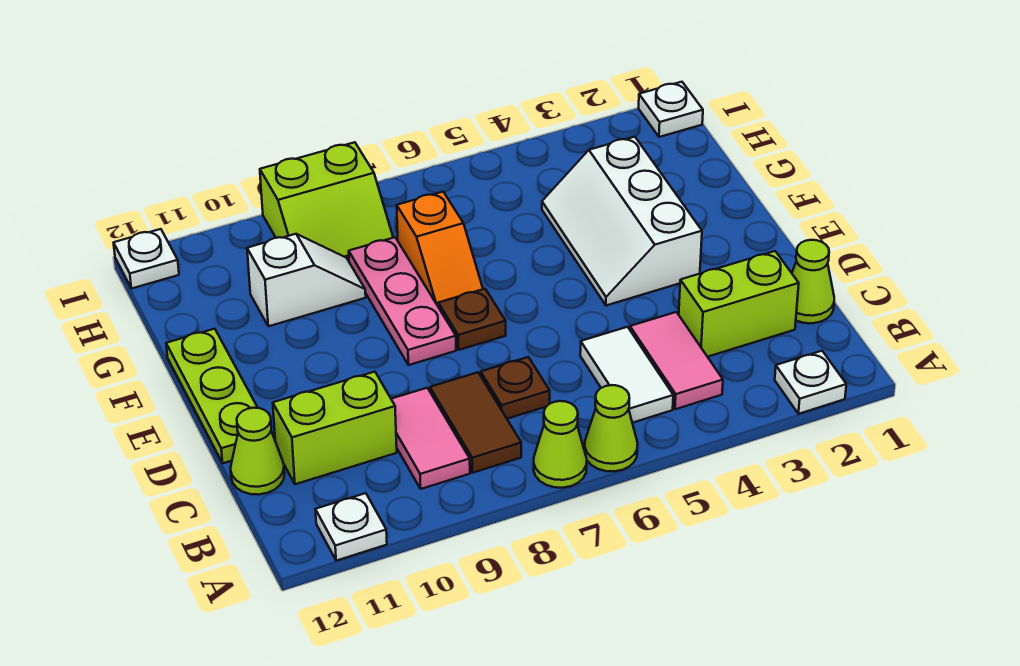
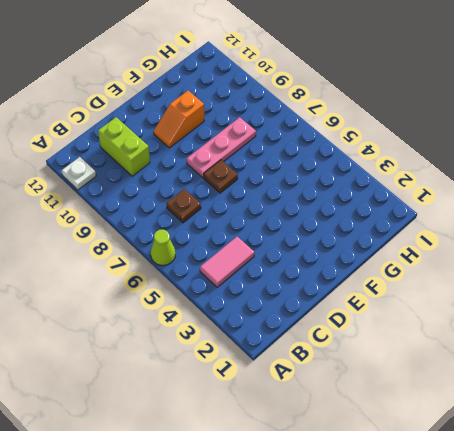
orange 1x2 slope [153,91,204,148] -> orange 1x2 slope moved to [397,192,483,306]
none -> white 1x1 plate [775,351,846,414]
none -> lime 1x1 cone [533,401,587,488]
none -> white 1x2 tile [580,327,673,423]

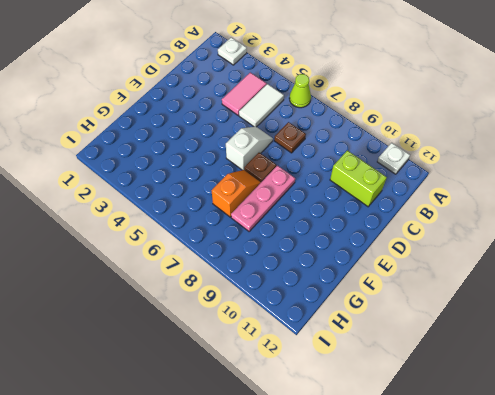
white 1x2 slope [226,126,273,170] -> white 1x2 slope turned to [247,234,366,326]
none -> lime 1x1 cone [533,401,587,488]
none -> brown 1x2 tile [430,372,521,473]
none -> pink 1x2 tile [391,388,470,489]

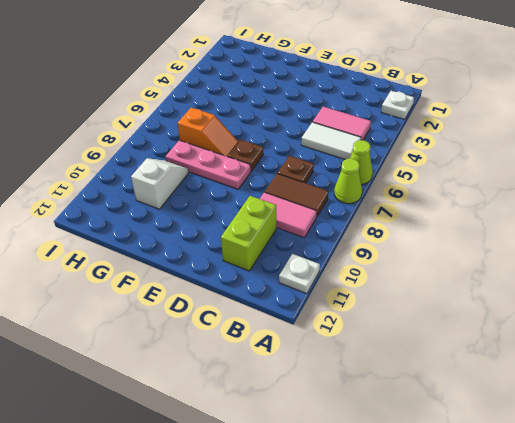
none -> lime 1x1 cone [792,240,834,323]
none -> lime 1x2 brick [679,251,799,357]
none -> lime 1x1 cone [230,408,285,495]

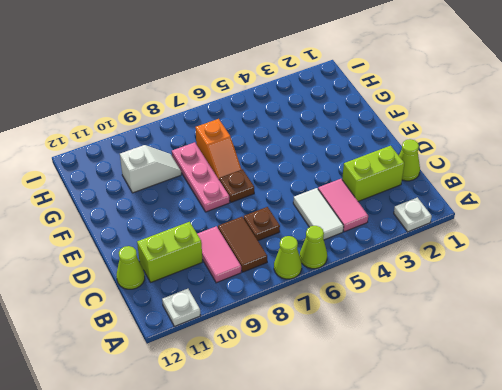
none -> lime 1x3 plate [166,329,258,463]
none -> white 2x3 slope [542,137,702,306]
none -> lime 2x2 slope [260,142,393,261]

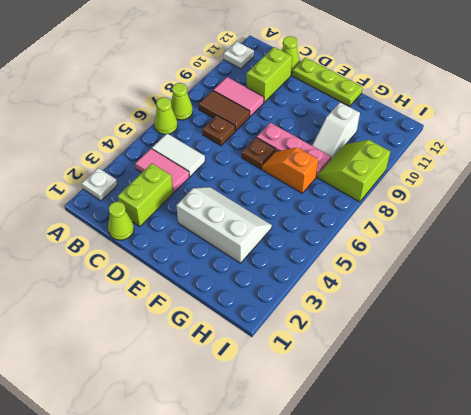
none -> white 1x1 plate [639,82,703,137]
none -> white 1x1 plate [114,229,179,289]

